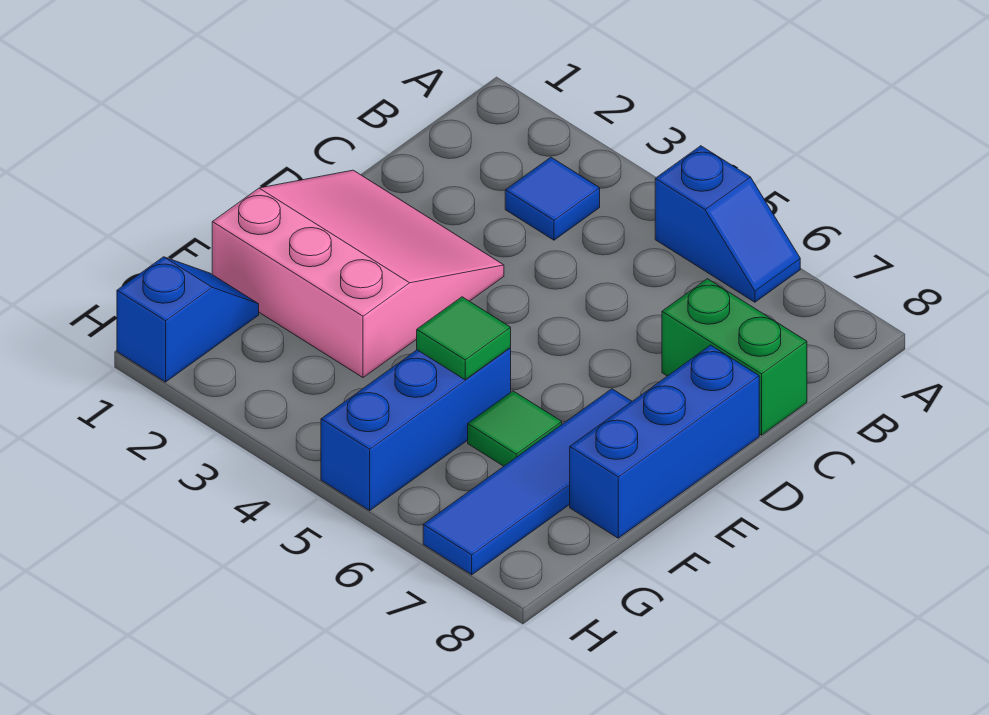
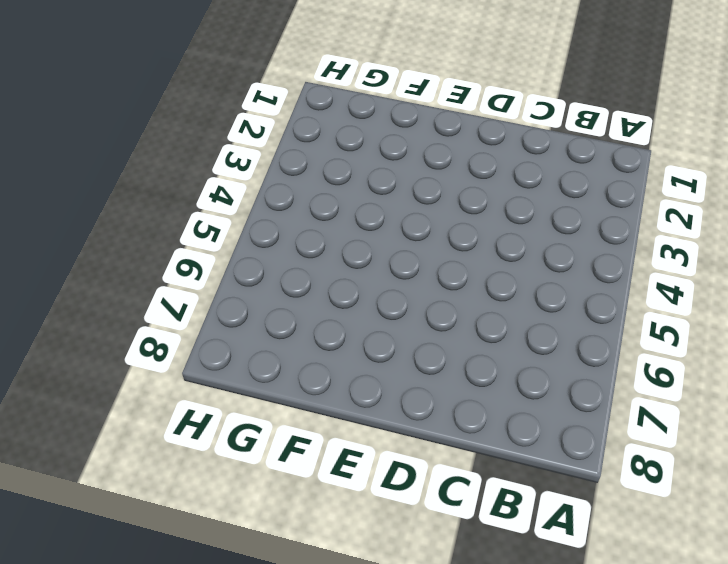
none -> blue 1x2 slope [655,146,800,302]
none -> blue 1x1 tile [505,157,600,240]

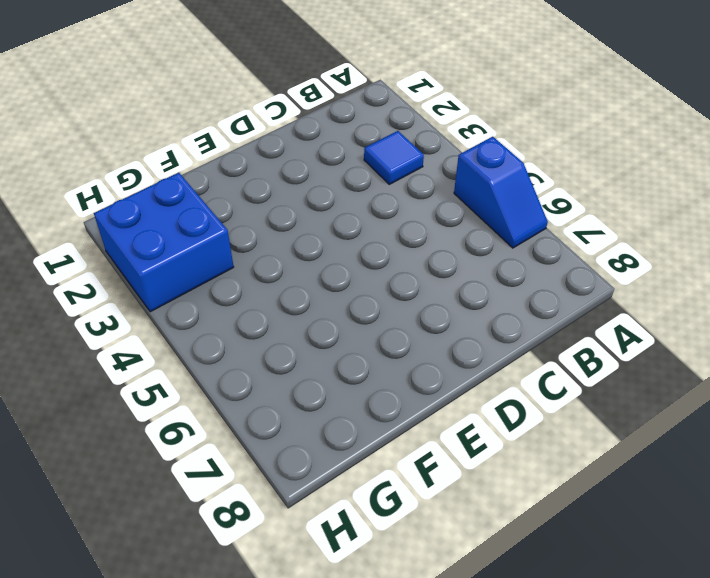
blue 2x2 brick [94,173,234,312] -> none
none -> green 1x2 brick [662,279,807,435]
none -> pink 3x3 slope [212,170,504,378]

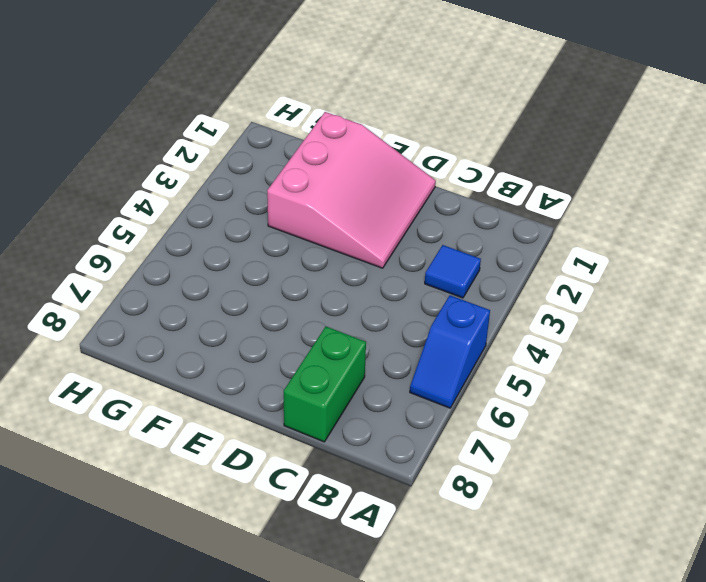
none -> blue 1x3 brick [570,345,759,538]
none -> blue 1x4 tile [423,389,632,575]

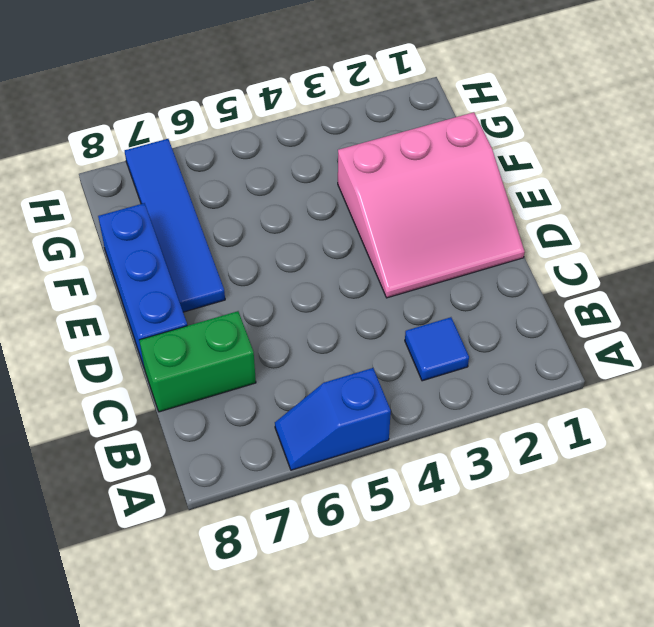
none -> blue 1x3 brick [321,348,511,510]
none -> green 1x1 tile [468,391,562,466]

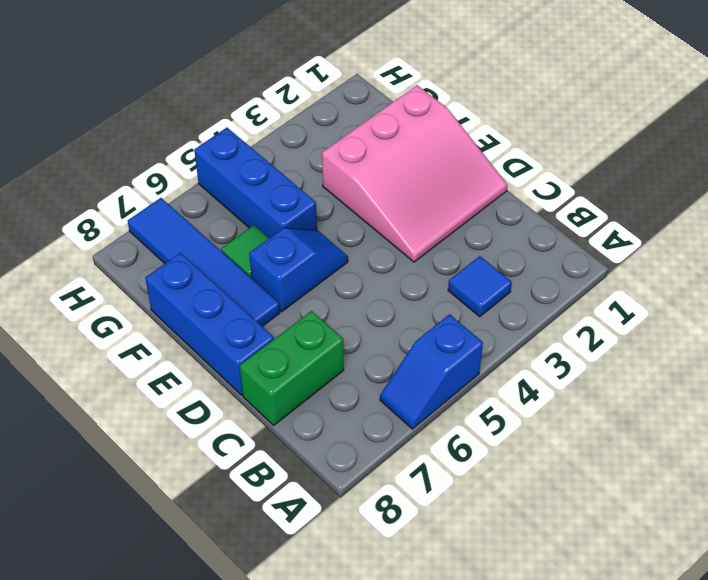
blue 1x2 slope [249,228,348,312] -> blue 1x2 slope turned to [117,257,259,382]
none -> green 1x1 tile [417,297,511,380]

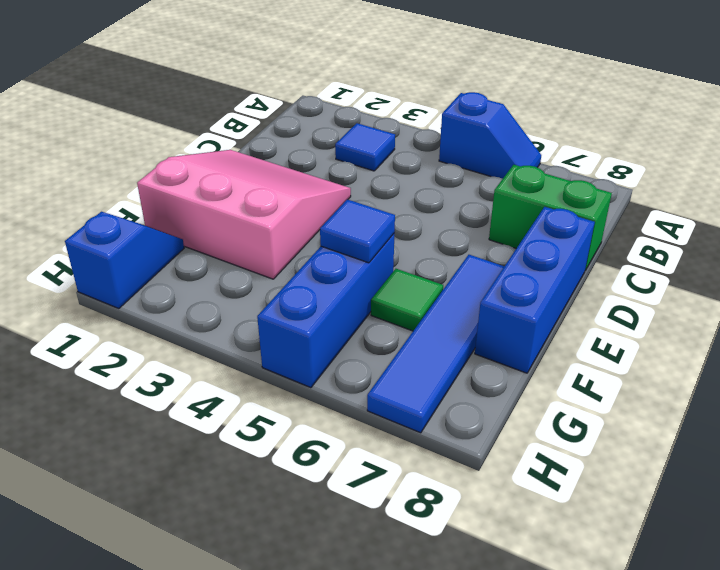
blue 1x1 tile [320,199,395,263] -> green 1x1 tile [417,297,511,380]

